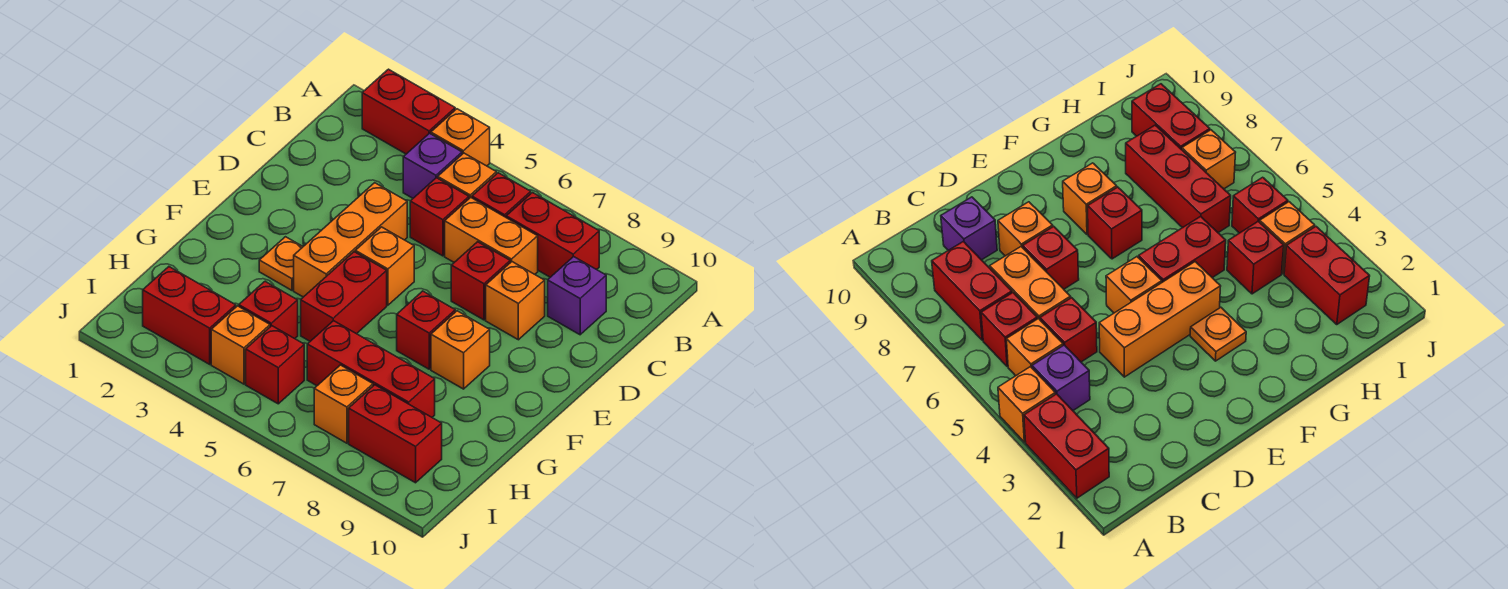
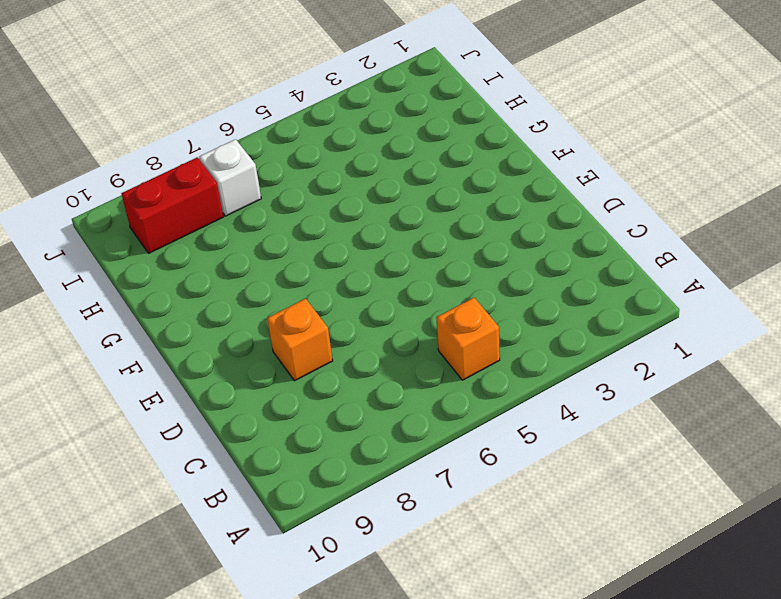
white 1x1 brick [199,139,261,216] -> orange 1x1 brick [314,365,373,443]
none -> red 1x2 brick [362,69,455,154]
none -> orange 1x1 brick [431,109,490,166]
none -> purple 1x1 brick [403,133,462,198]

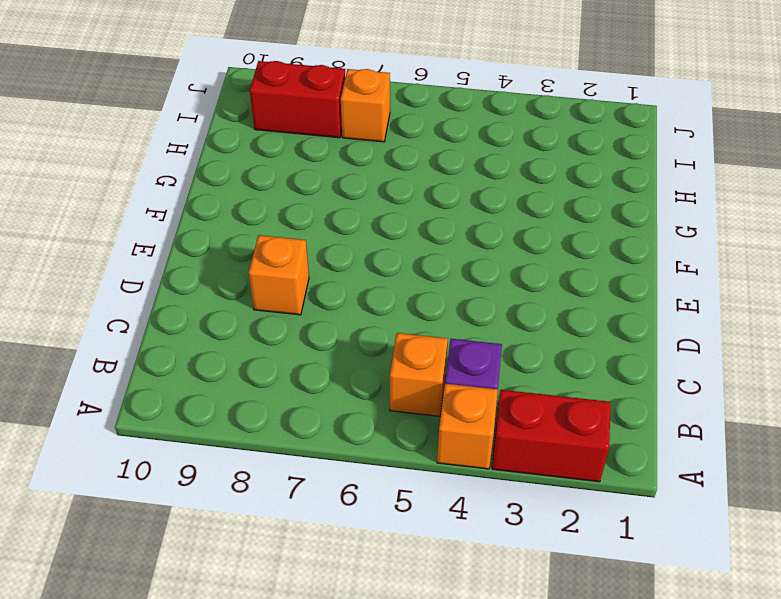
none -> red 1x1 brick [472,173,531,217]
none -> red 1x2 brick [506,193,599,277]
none -> red 1x1 brick [410,178,469,256]

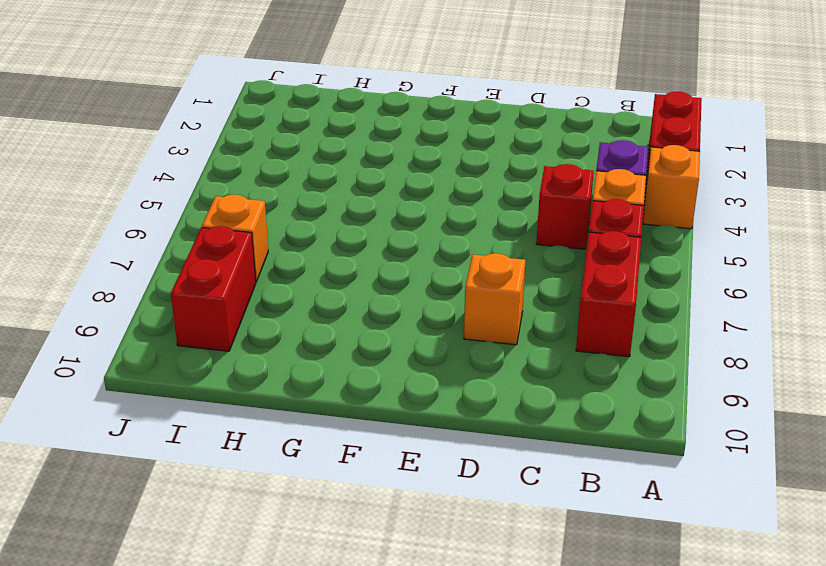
none -> orange 1x2 brick [445,197,538,274]
none -> purple 1x1 brick [548,257,606,335]
none -> orange 1x3 brick [294,183,407,297]

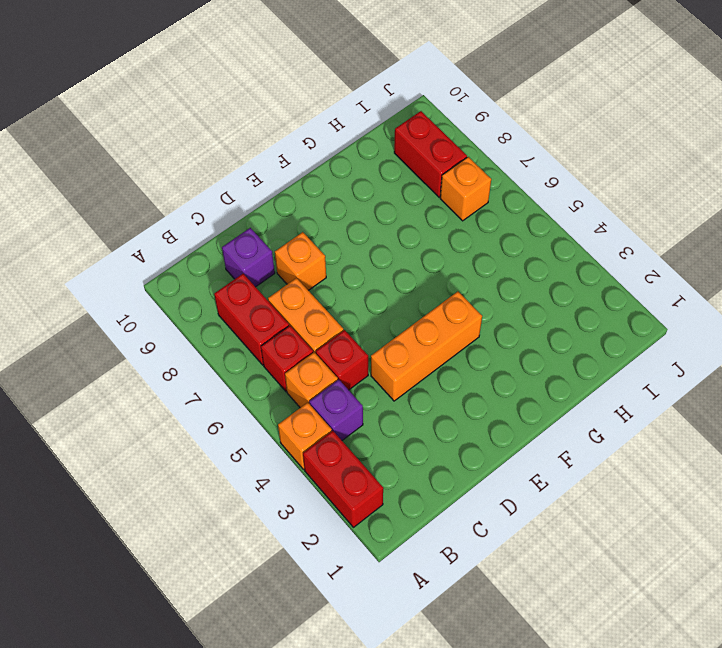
none -> red 1x1 brick [451,242,510,320]
none -> orange 1x1 brick [355,227,414,305]
none -> orange 1x1 plate [259,237,303,290]

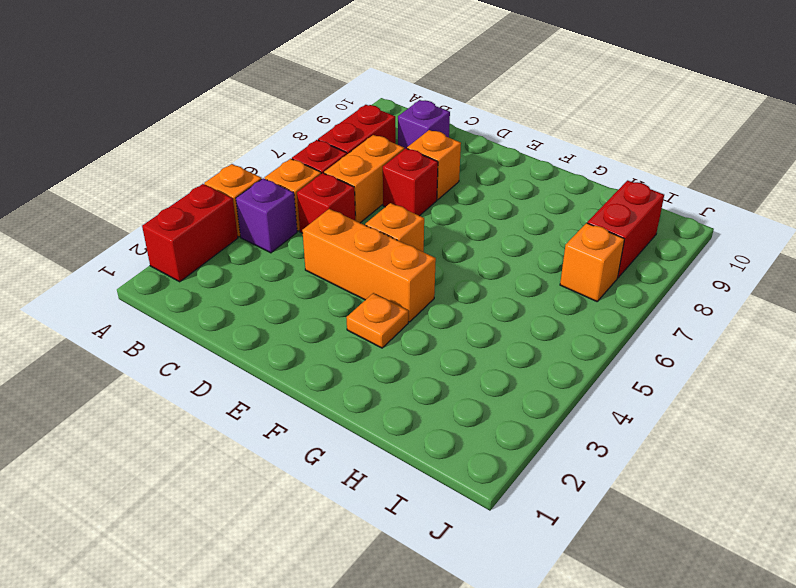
none -> red 1x2 brick [301,252,387,341]
none -> red 1x1 brick [397,291,455,369]
none -> orange 1x1 brick [431,311,490,389]

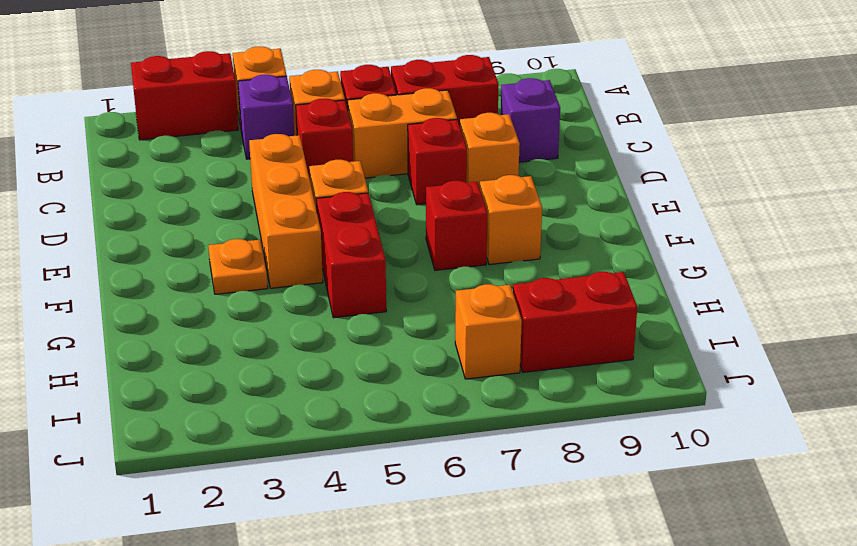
none -> red 1x1 brick [239,281,298,339]
none -> red 1x3 brick [307,321,435,417]
none -> red 1x2 brick [143,267,236,364]

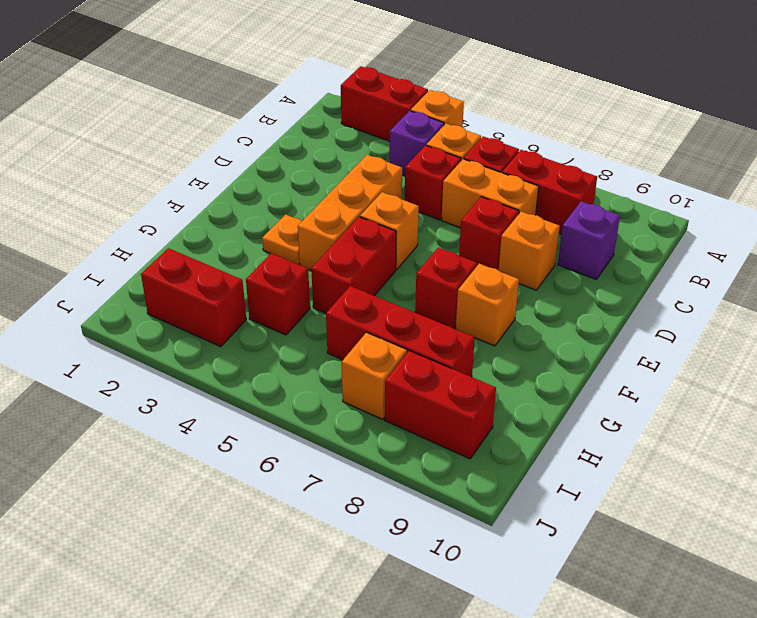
none -> orange 1x1 brick [211,306,270,384]
none -> red 1x1 brick [246,326,304,404]

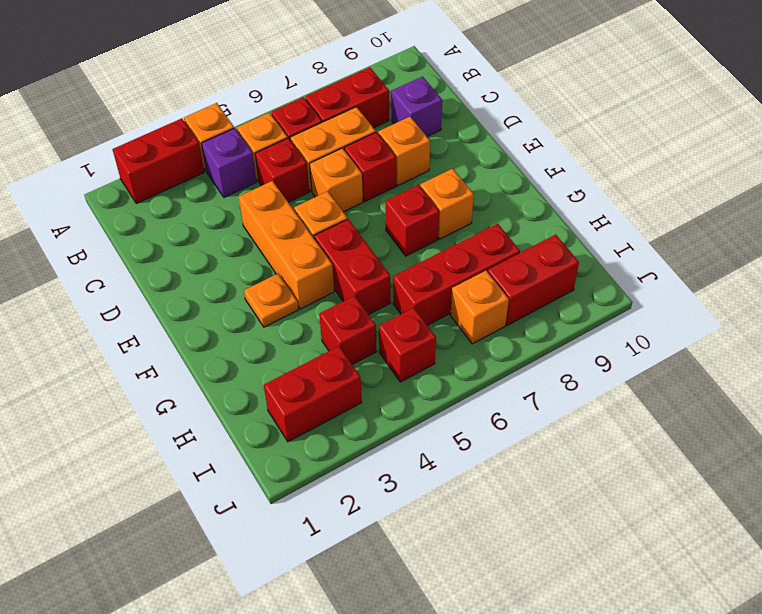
orange 1x1 brick [310,148,363,212] -> orange 1x1 brick moved to [211,306,270,384]

